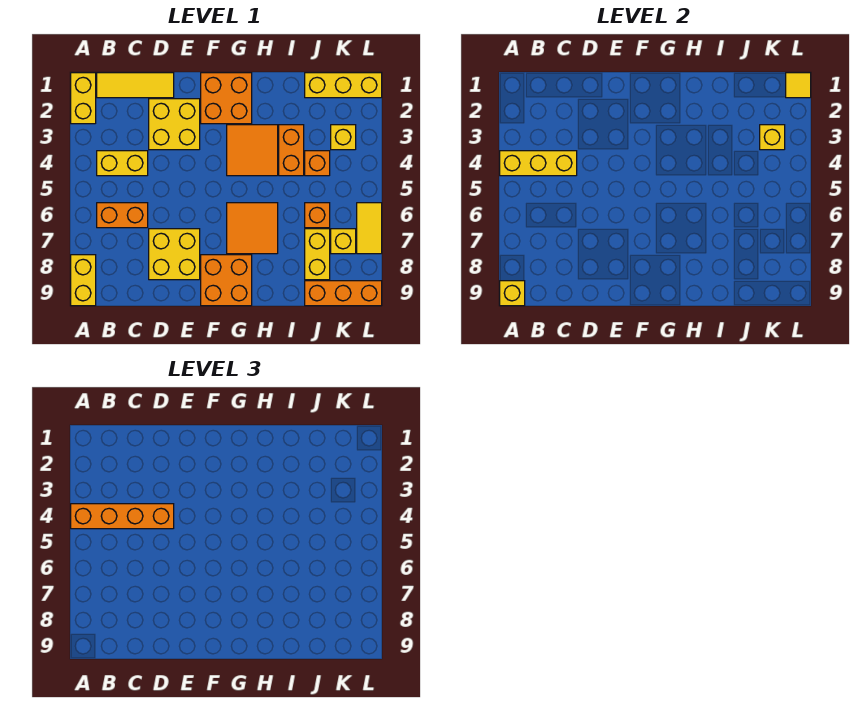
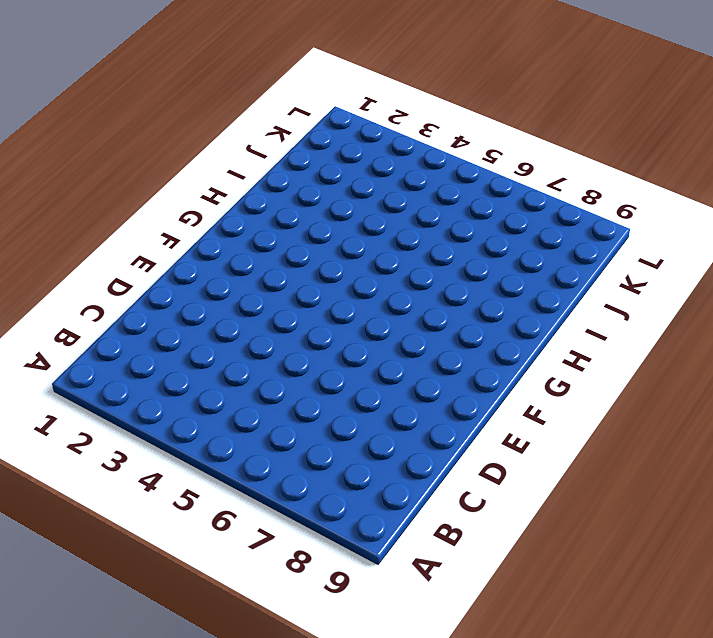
none -> yellow 1x2 brick [71,73,96,124]
none -> yellow 1x2 brick [71,255,96,306]
none -> yellow 1x3 tile [97,73,174,98]

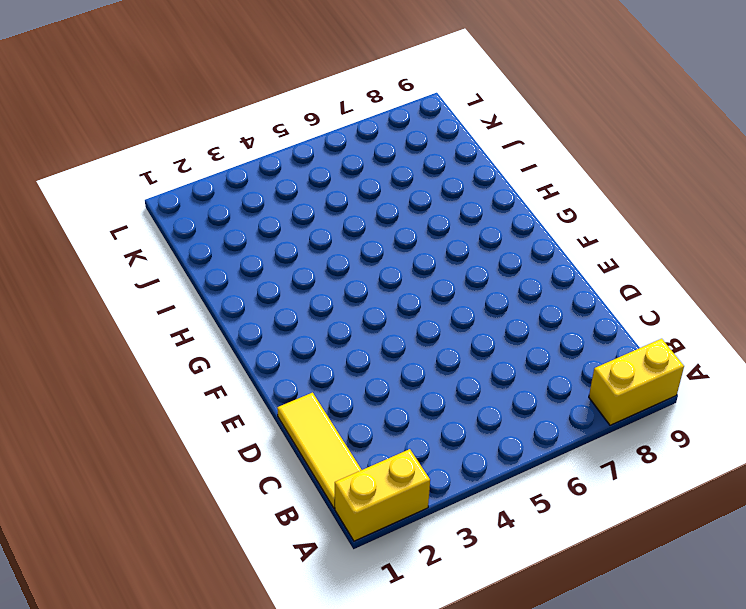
none -> yellow 1x2 brick [97,151,148,176]
none -> orange 1x2 brick [97,203,148,228]
none -> yellow 2x2 brick [149,99,200,150]

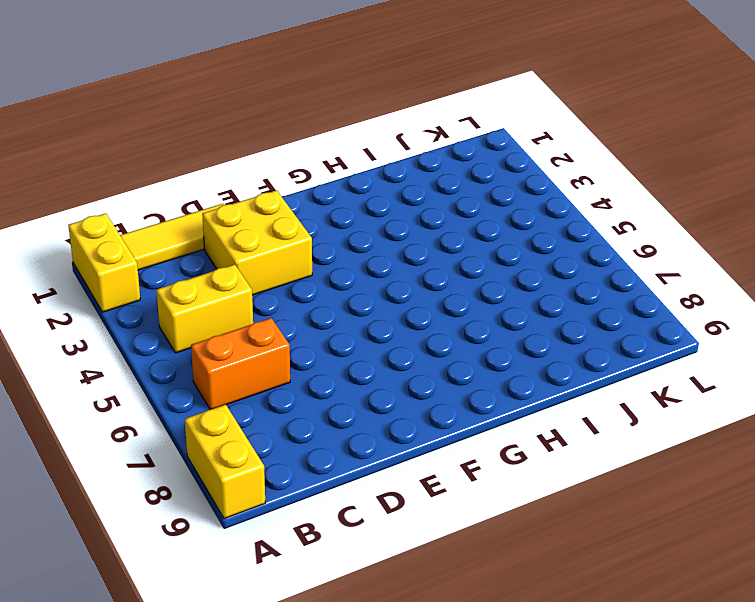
none -> yellow 2x2 brick [149,229,200,280]
none -> orange 2x2 brick [201,73,252,124]
none -> orange 2x2 brick [201,255,252,306]

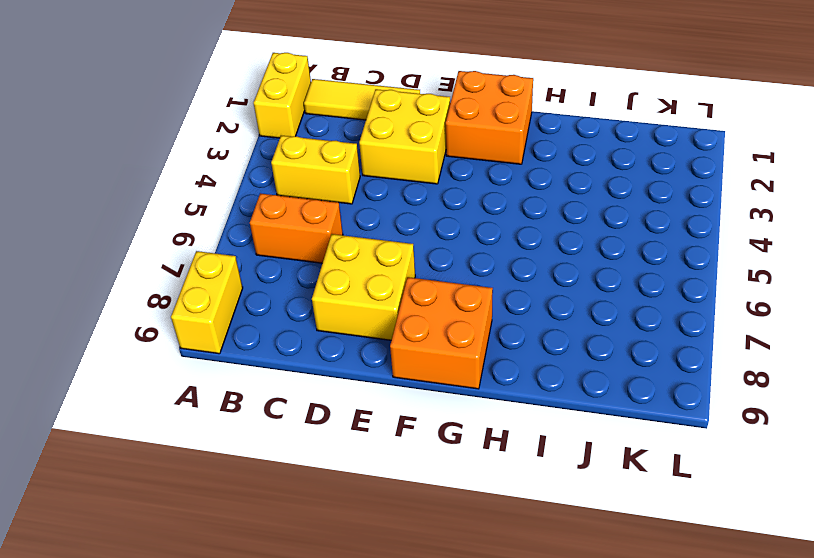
none -> orange 2x2 tile [227,125,278,176]
none -> orange 2x2 tile [227,203,278,254]
none -> orange 1x2 brick [279,125,304,176]

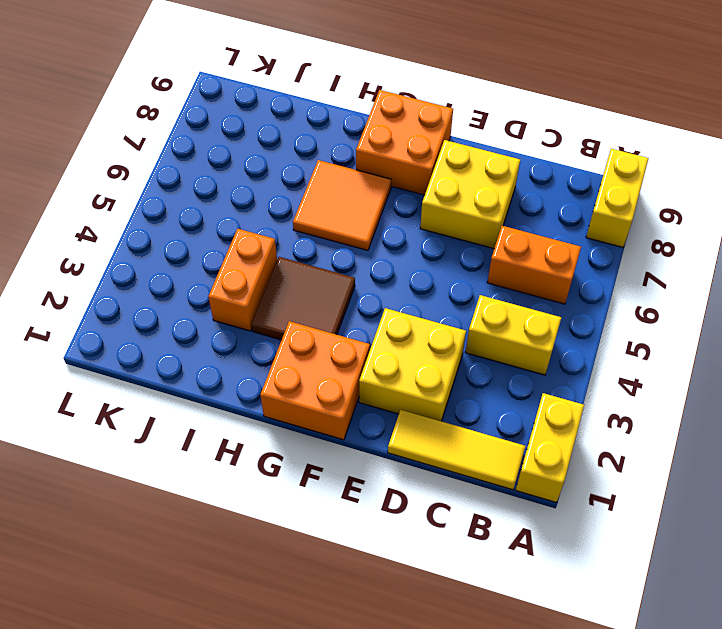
brown 2x2 tile [251,257,355,340] -> orange 2x2 tile [227,125,278,176]
none -> yellow 1x3 brick [305,73,382,98]
none -> orange 1x1 brick [305,151,330,176]
none -> orange 1x1 brick [305,203,330,228]

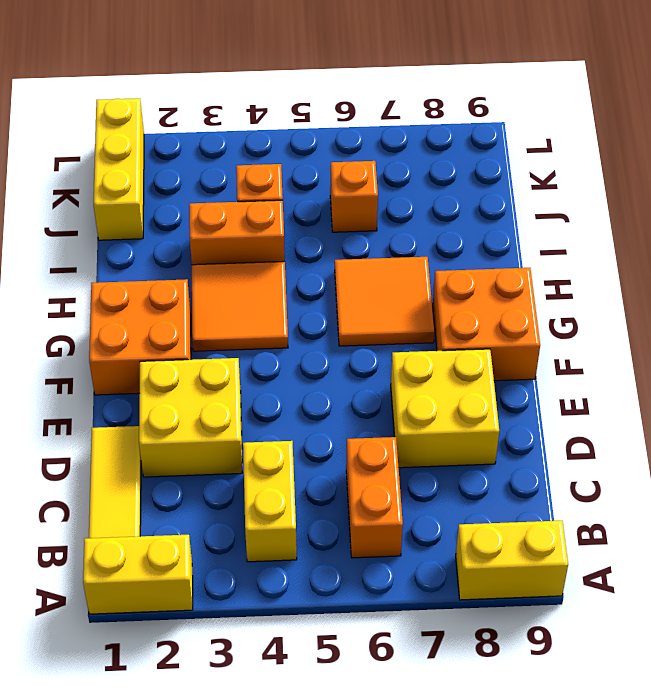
none -> yellow 1x2 brick [305,229,330,280]
none -> orange 1x3 brick [305,281,382,306]
none -> yellow 1x1 brick [331,125,356,150]

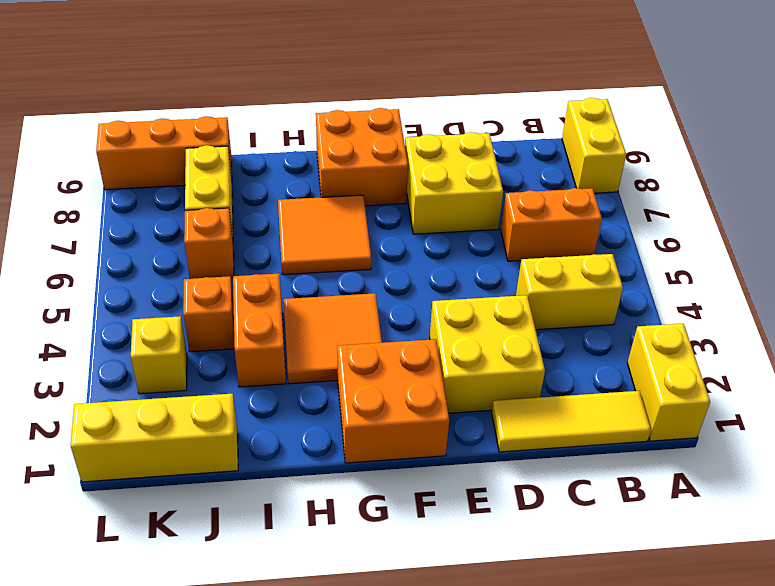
none -> yellow 1x1 brick [331,229,356,254]
none -> yellow 1x2 tile [357,203,382,254]
none -> yellow 1x3 brick [500,151,577,176]

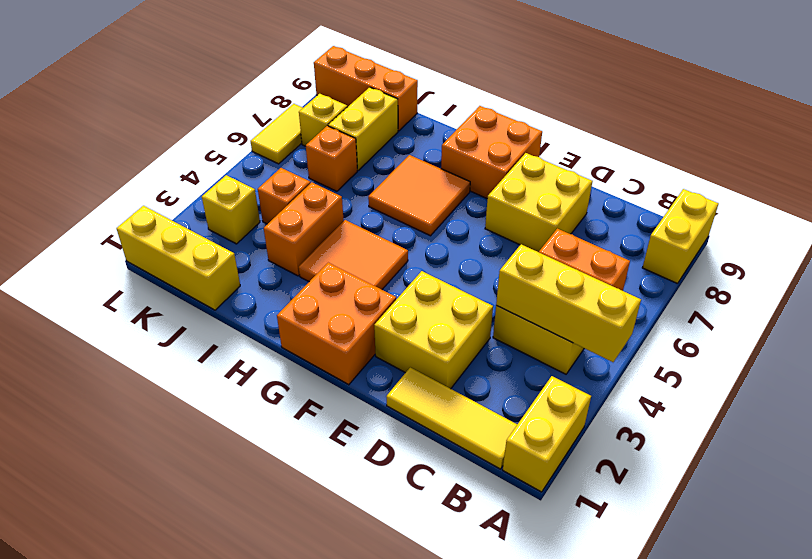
none -> yellow 1x1 brick [500,281,525,306]
none -> yellow 1x1 brick [760,125,785,150]
none -> yellow 1x1 tile [786,73,811,98]

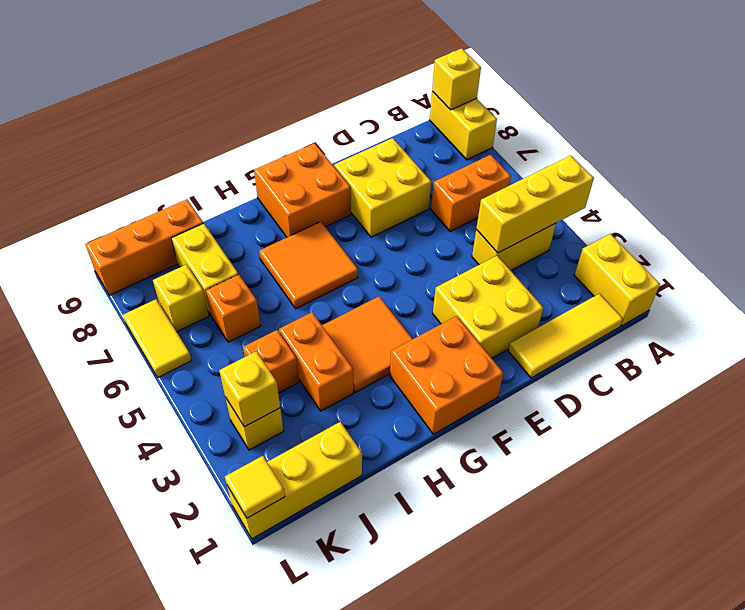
none -> orange 1x4 brick [71,504,174,529]

